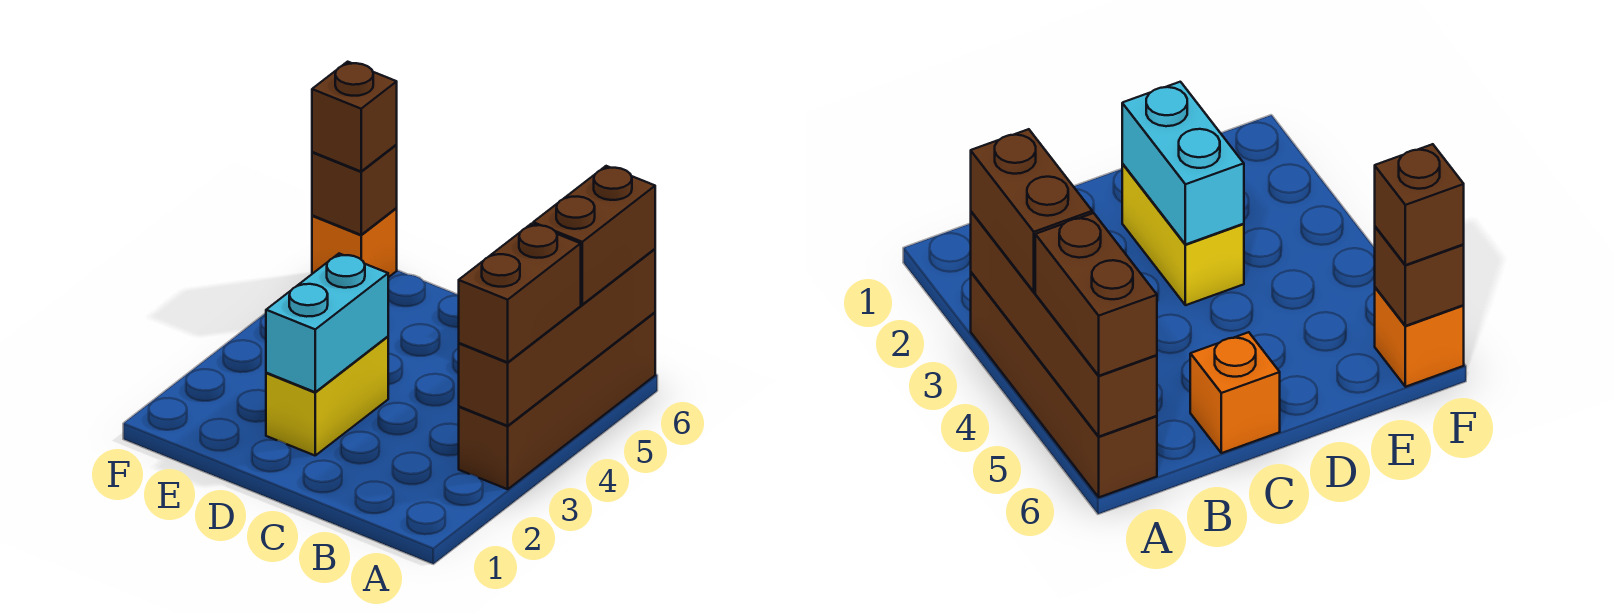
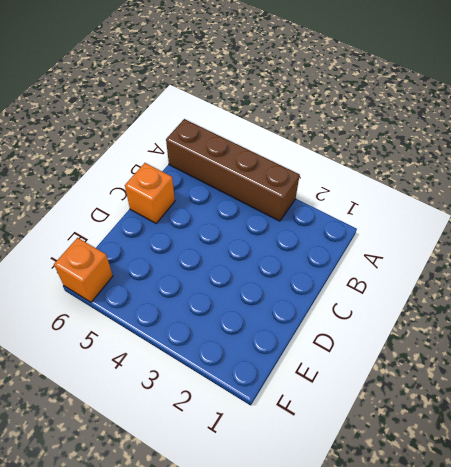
none -> yellow 1x2 brick [266,337,388,455]
none -> brown 1x4 brick [459,249,655,426]

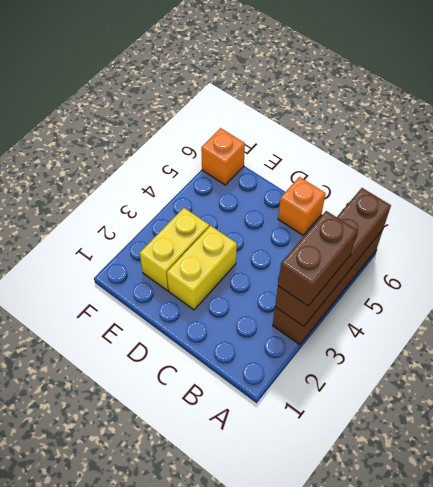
yellow 1x2 brick [140,208,209,291] -> none
none -> cyan 1x2 brick [266,254,388,392]
none -> brown 1x1 brick [312,145,397,235]

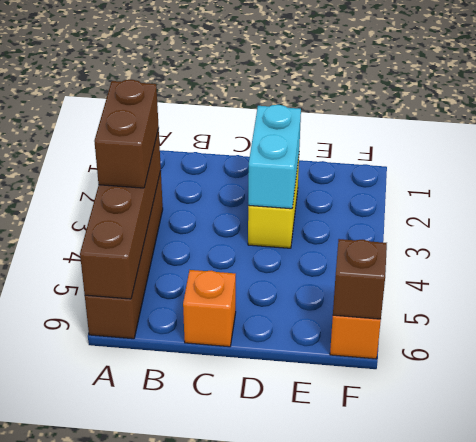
none -> brown 1x2 brick [533,166,655,304]
none -> brown 1x1 brick [312,62,397,171]

